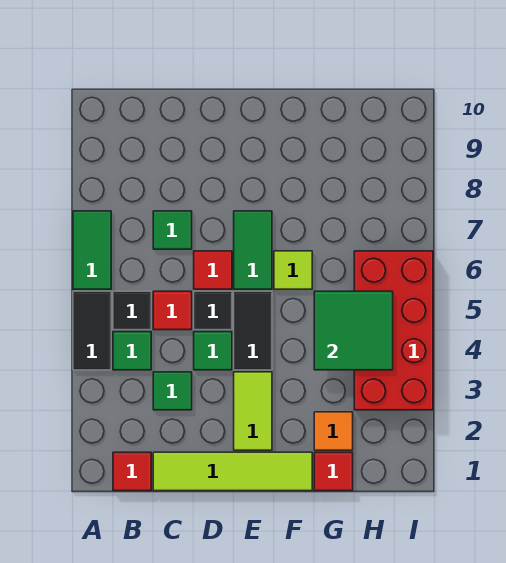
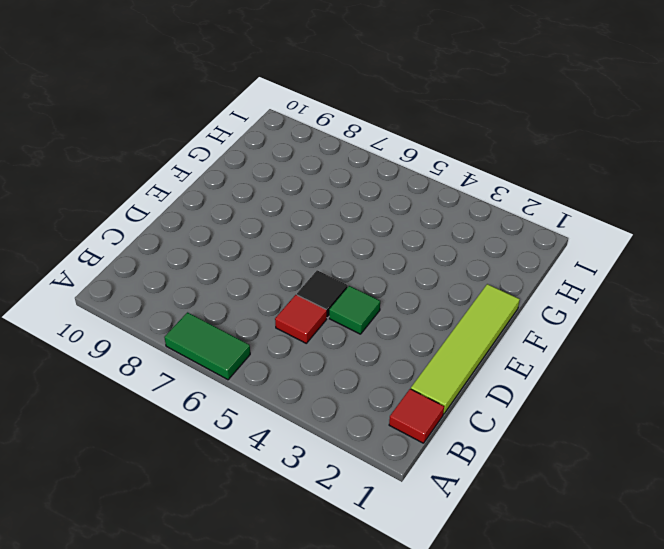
none -> black 1x2 tile [73,291,111,370]
none -> green 1x1 tile [113,332,151,370]
none -> black 1x1 tile [113,291,151,330]

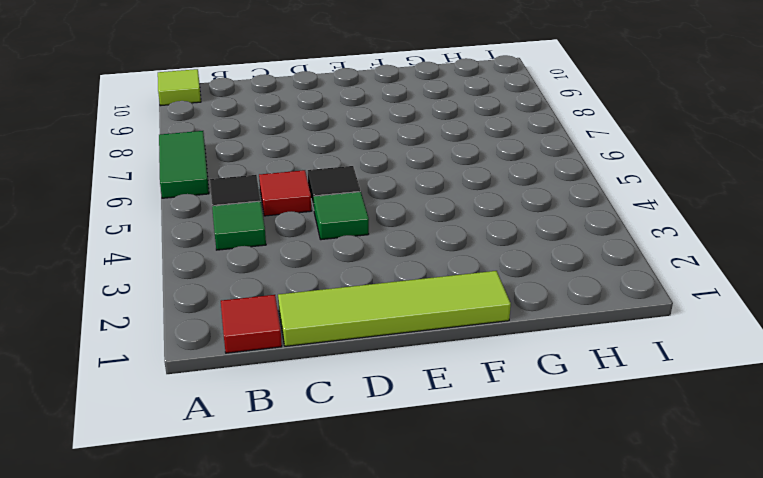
lime 1x1 tile [158,69,201,106] -> lime 1x1 tile moved to [274,251,312,289]
none -> black 1x2 tile [73,291,111,370]
none -> green 1x1 tile [153,372,192,410]
none -> green 1x1 tile [153,211,192,249]

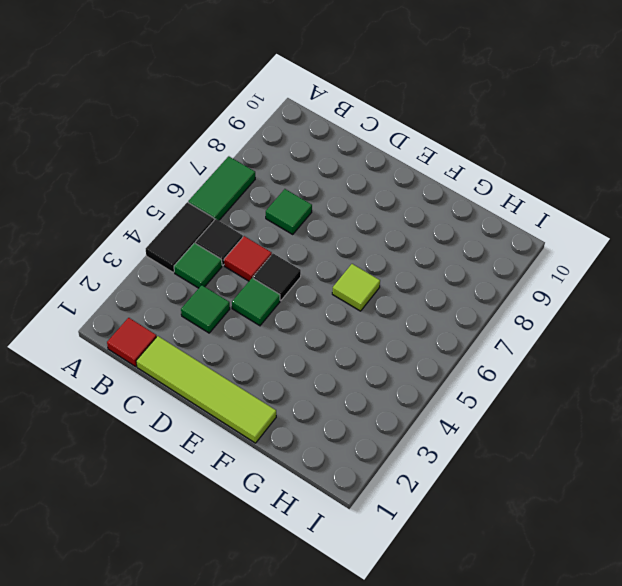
none -> red 1x1 tile [194,251,232,289]
none -> lime 1x2 tile [234,372,272,450]
none -> black 1x2 tile [234,291,272,370]

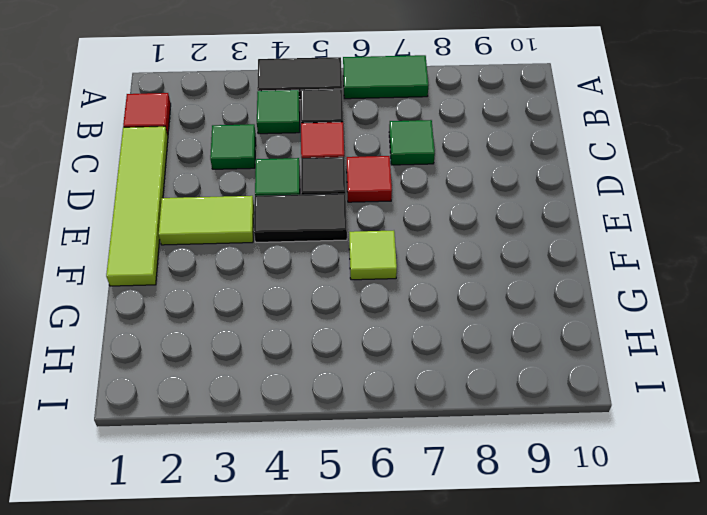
none -> green 1x2 tile [234,211,272,289]
none -> red 1x1 tile [314,452,353,491]
none -> orange 1x1 tile [314,412,353,450]

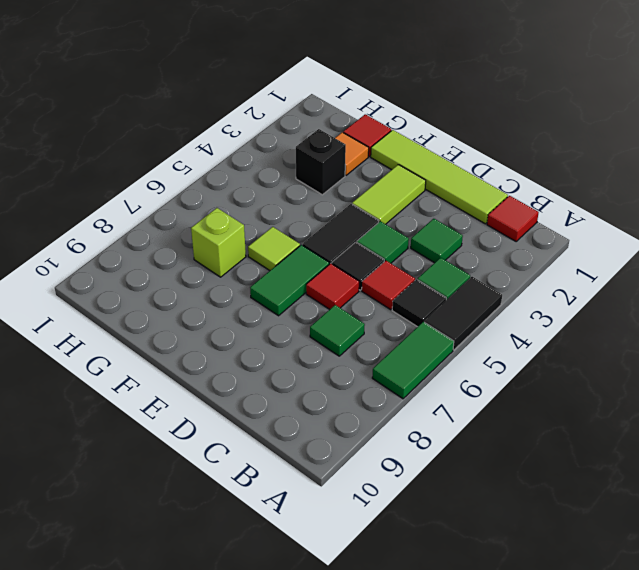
black 1x1 brick [296,129,346,195] -> none
lime 1x1 brick [191,208,246,277] -> none
none -> red 2x4 brick [354,251,433,410]
none -> green 2x2 tile [314,291,393,370]

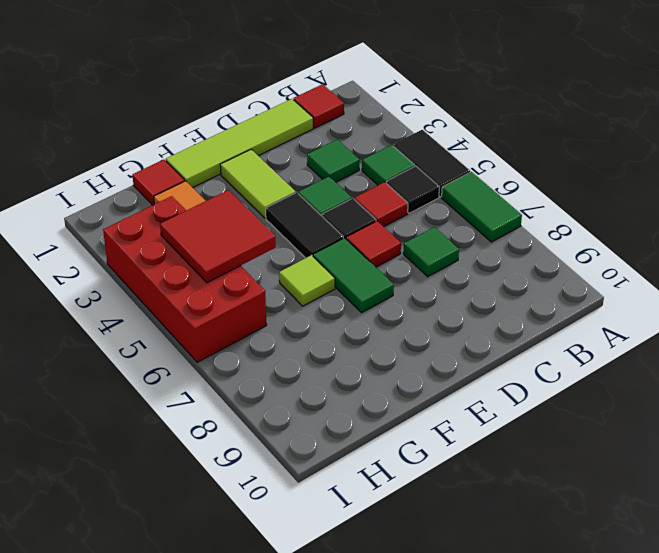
red 2x2 tile [160,190,276,283] -> green 2x2 tile [314,291,393,370]

